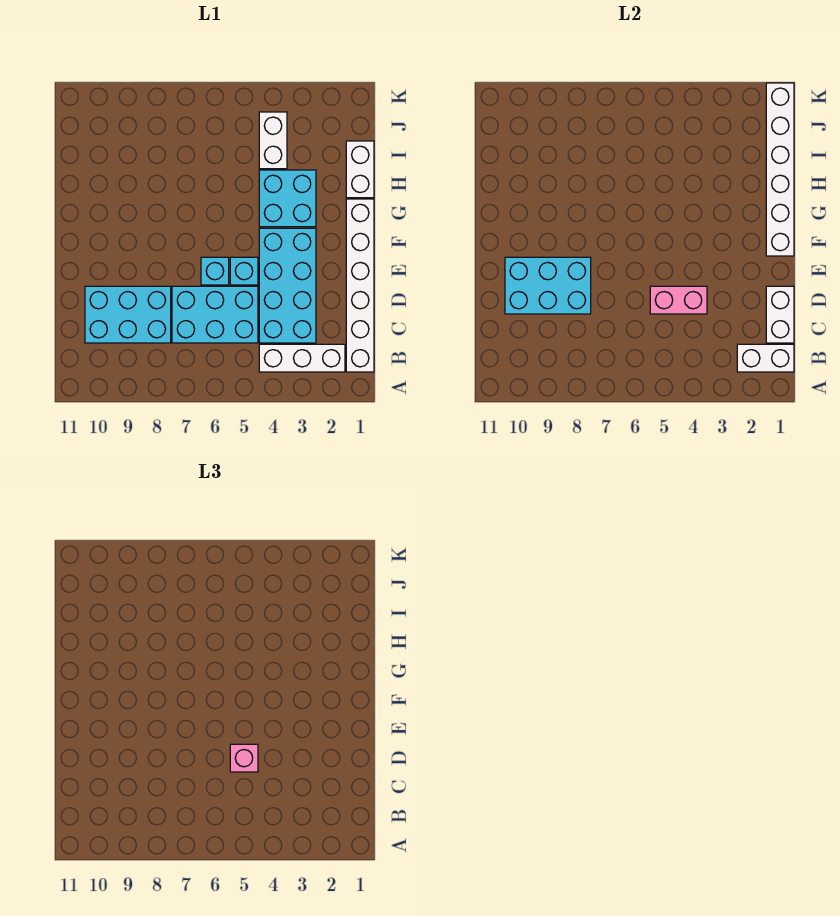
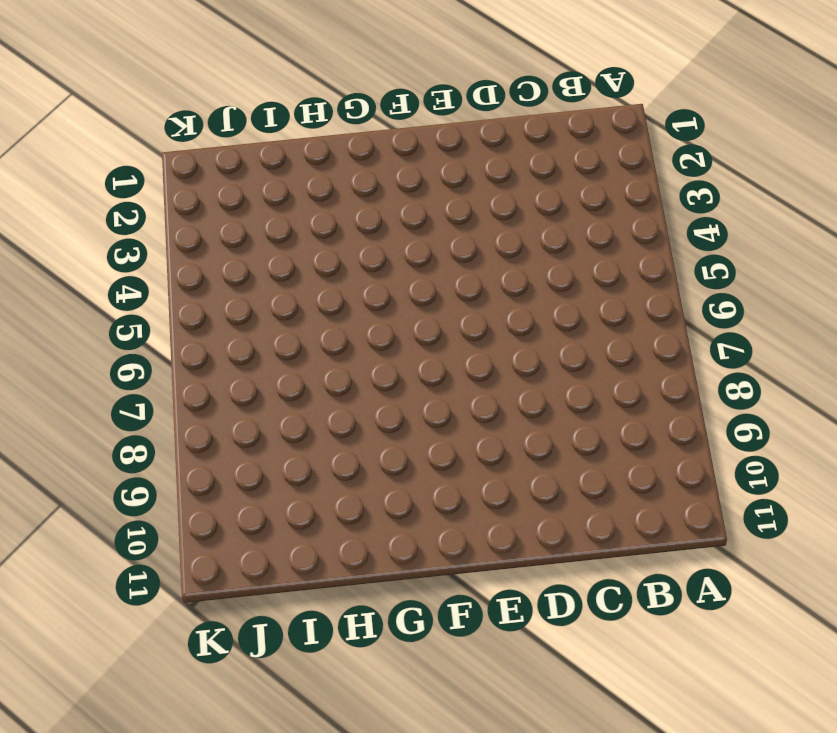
none -> white 1x6 brick [346,199,374,372]
none -> white 1x3 brick [259,344,345,372]
none -> cyan 2x4 brick [259,228,316,343]

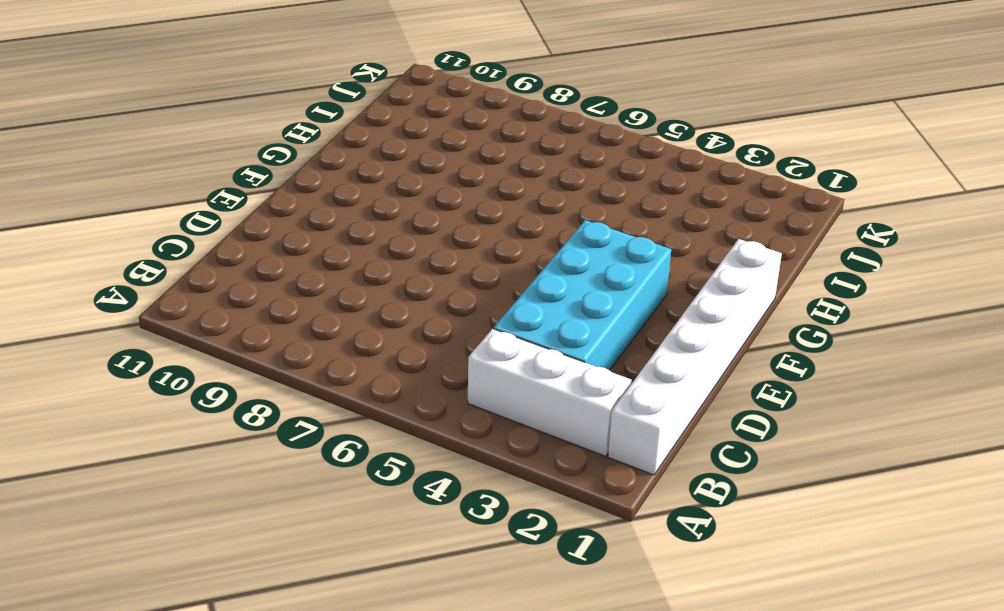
none -> cyan 2x3 brick [172,286,258,343]
none -> cyan 2x3 brick [85,286,171,343]
none -> cyan 1x1 brick [230,257,258,285]

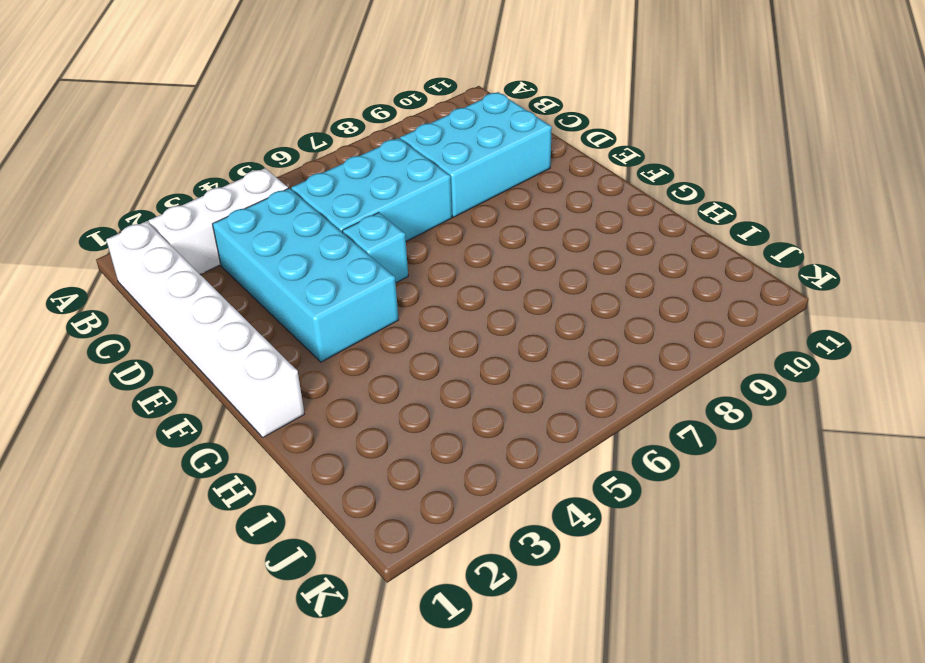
none -> cyan 1x1 brick [201,257,229,285]
none -> cyan 2x2 brick [259,170,316,227]
none -> white 1x2 brick [346,141,374,198]

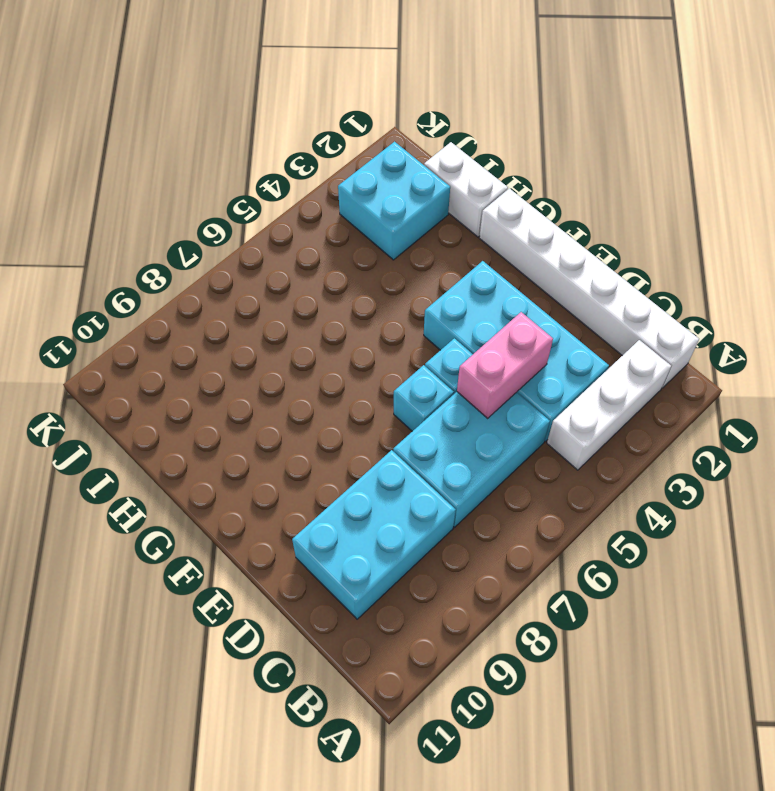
cyan 2x2 brick [338,142,450,260] -> cyan 2x2 brick moved to [259,170,316,227]
none -> white 1x2 brick [259,112,287,169]
none -> white 1x2 brick [737,344,794,372]
none -> white 1x2 brick [766,286,794,343]

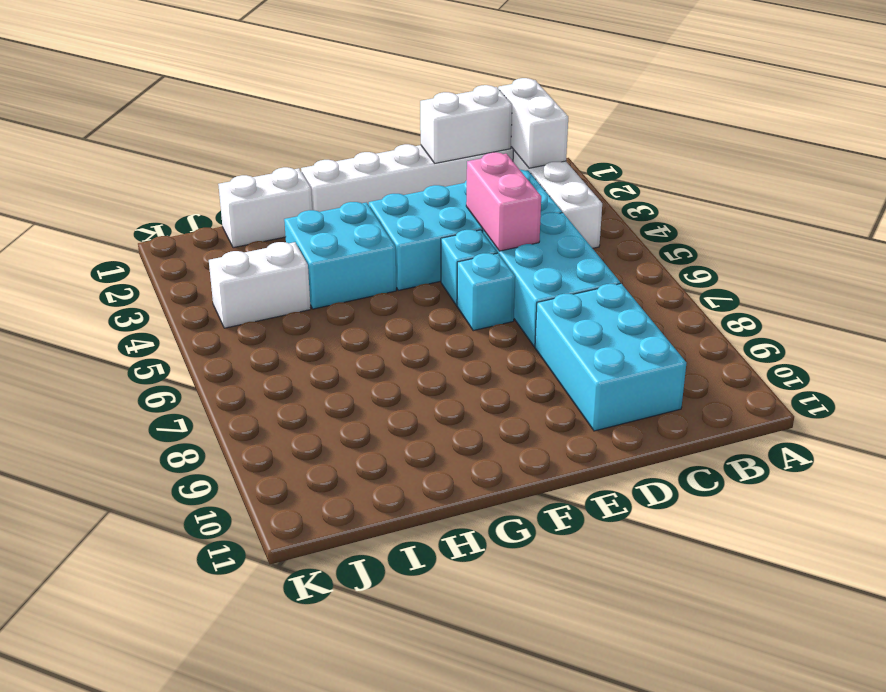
none -> cyan 2x3 brick [505,257,591,314]
none -> white 1x6 brick [766,83,794,256]
none -> pink 1x1 brick [230,744,258,772]

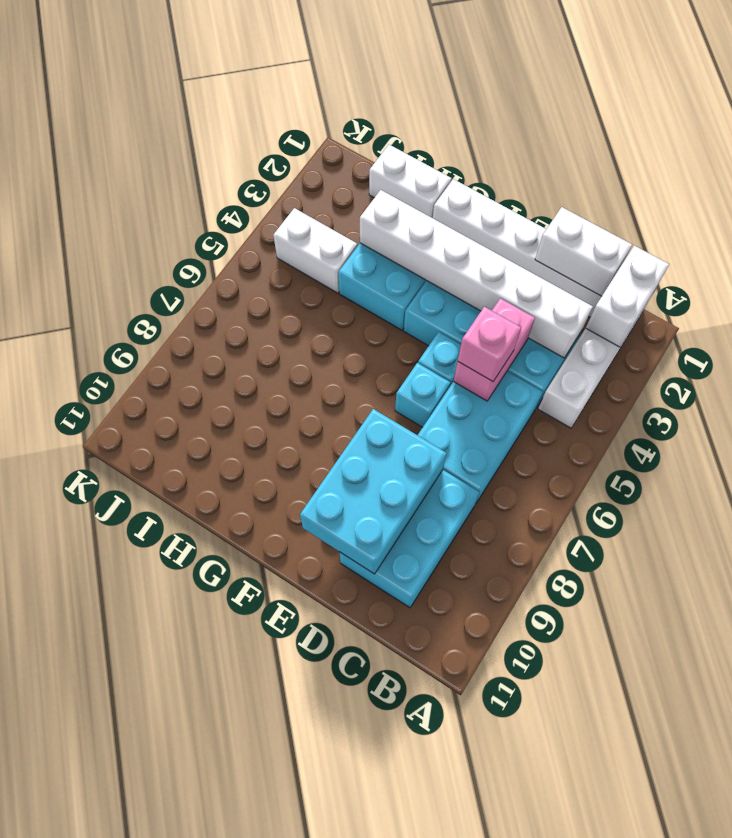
white 1x6 brick [360,190,593,358] -> white 1x6 brick moved to [766,83,794,256]

